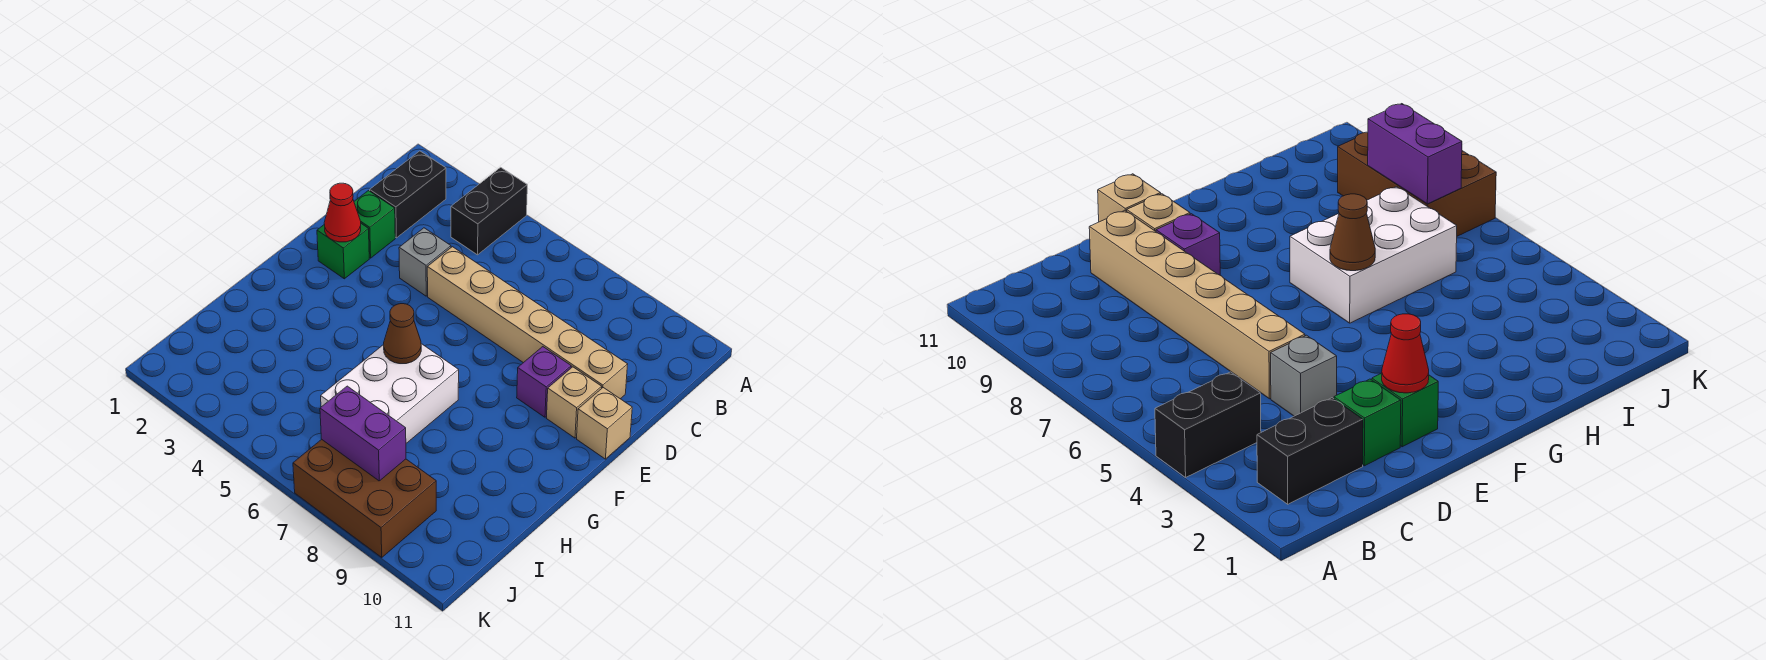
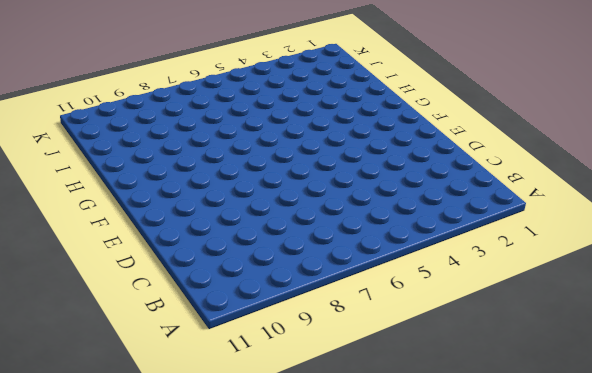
none -> black 1x2 brick [451,167,527,255]
none -> black 1x2 brick [370,151,446,238]
none -> green 1x1 brick [354,191,395,258]

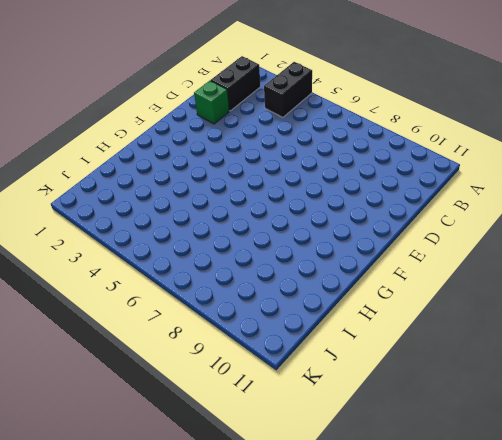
none -> grey 1x1 brick [399,228,451,296]
none -> tan 1x6 brick [427,247,628,399]
none -> green 1x1 brick [317,224,369,279]

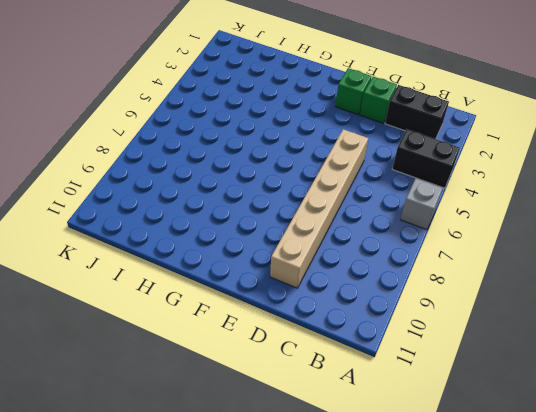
grey 1x1 brick [400,178,443,230] -> grey 1x1 brick moved to [399,228,451,296]
none -> purple 1x1 brick [517,347,571,417]
none -> tan 1x1 brick [547,367,602,438]
none -> tan 1x1 brick [577,388,632,459]

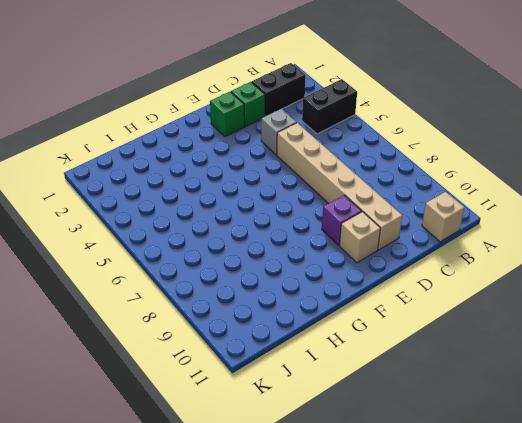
tan 1x1 brick [422,192,464,242] -> tan 1x1 brick moved to [577,388,632,459]
none -> white 2x3 brick [321,344,459,443]
none -> brown 2x3 brick [293,439,436,557]
none -> red 1x1 cone [324,183,361,242]

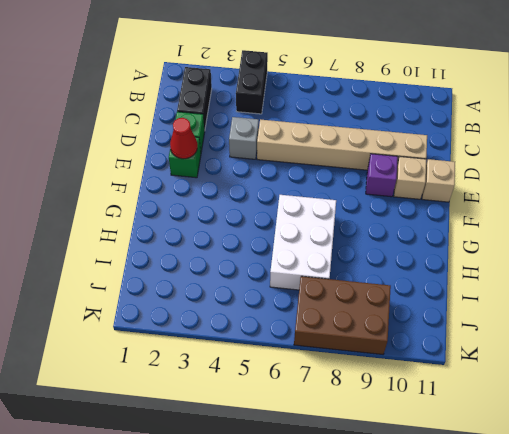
none -> brown 1x1 cone [384,304,421,364]
none -> purple 1x2 brick [320,386,406,481]

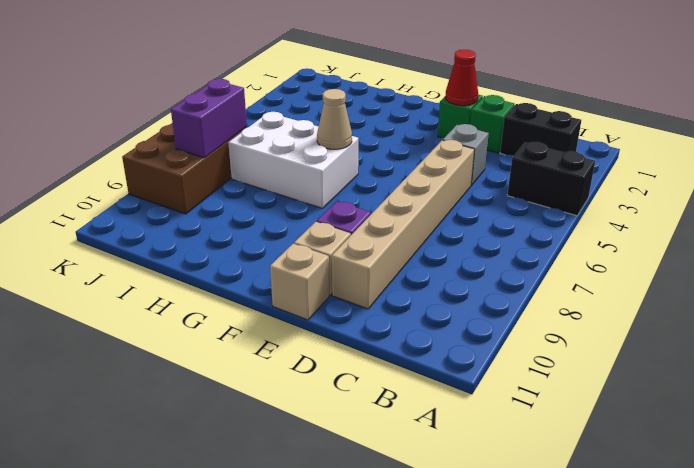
tan 1x1 cone [317,89,352,149] -> brown 1x1 cone [384,304,421,364]

